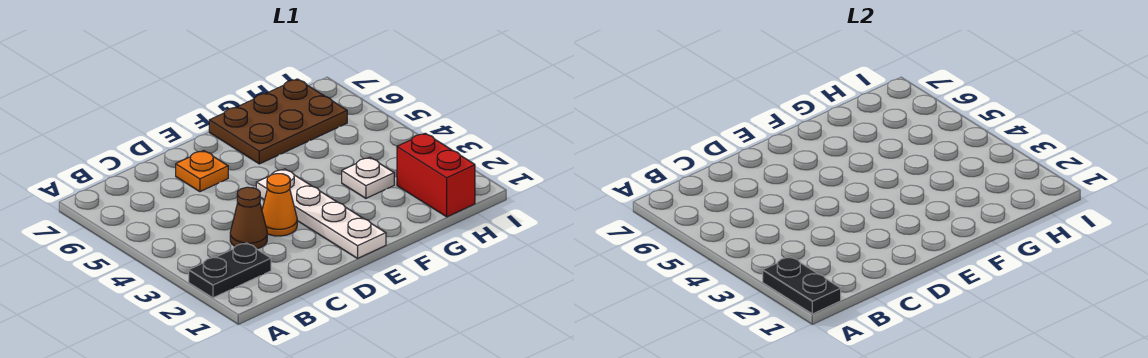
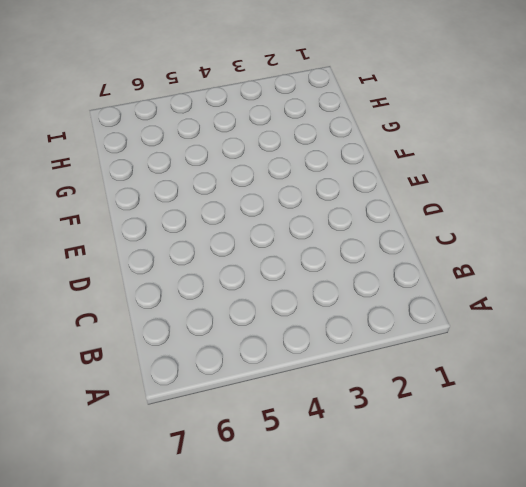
none -> black 1x2 plate [189,243,271,298]
none -> brown 1x1 cone [230,187,267,249]

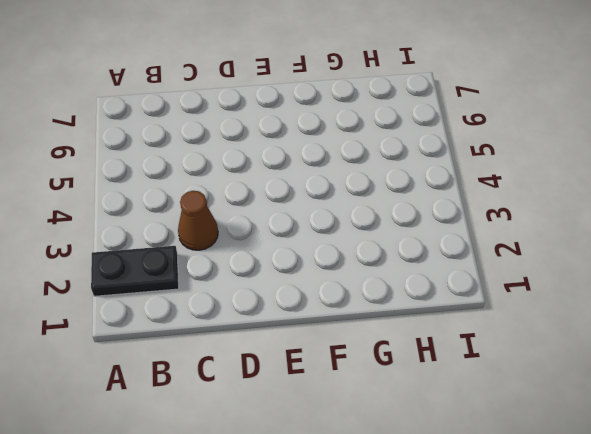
none -> orange 1x1 cone [262,174,297,236]
none -> orange 1x1 plate [176,151,228,192]

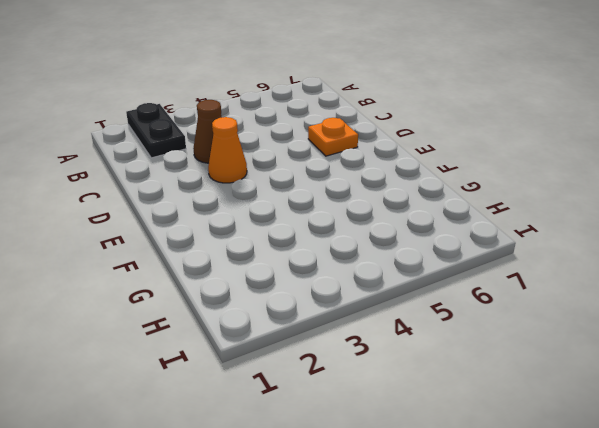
none -> white 1x4 plate [256,169,386,258]
none -> brown 2x3 plate [209,79,347,164]

